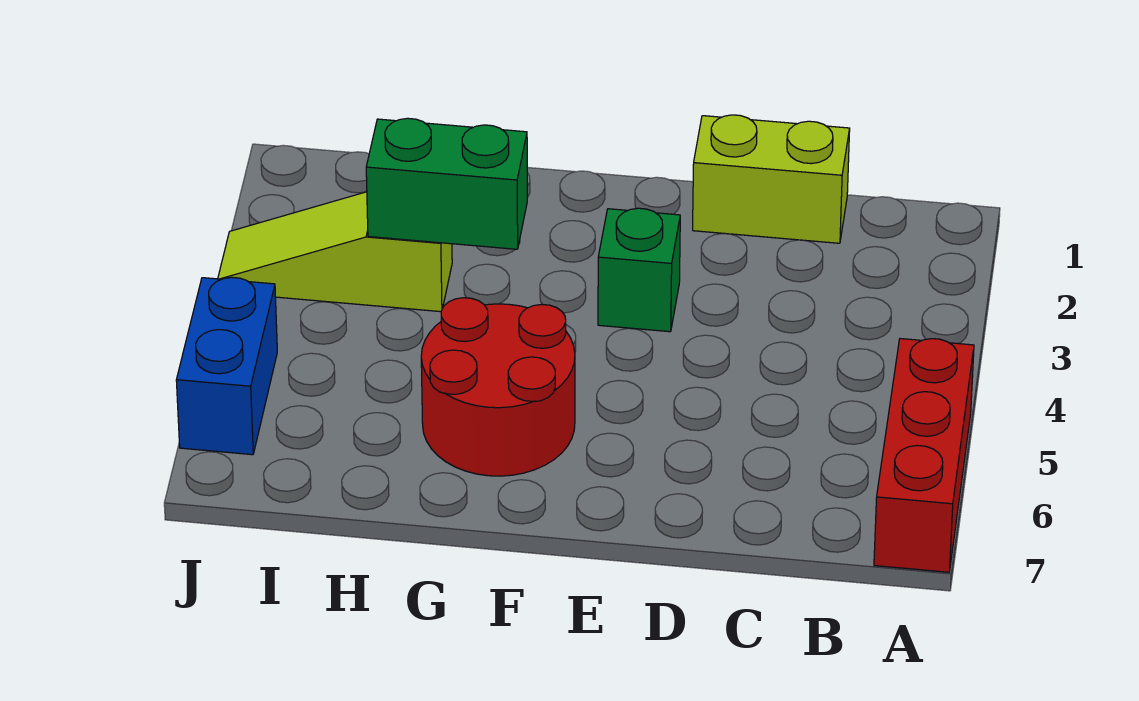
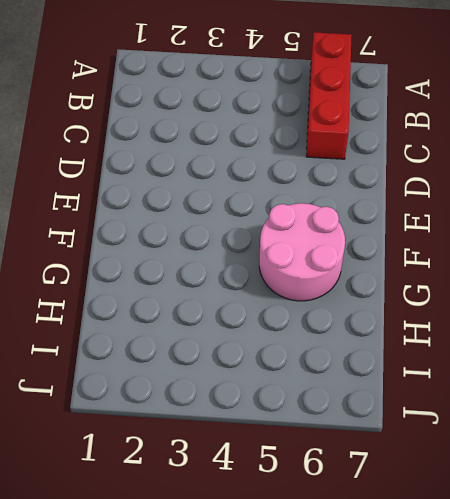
red 1x3 brick [306,32,352,159] -> red 1x3 brick turned to [874,339,974,572]
pink 2x2 round brick [259,203,345,301] -> red 2x2 round brick [421,298,575,476]
none -> lime 1x2 brick [693,115,850,243]
none -> green 1x1 brick [598,208,680,332]

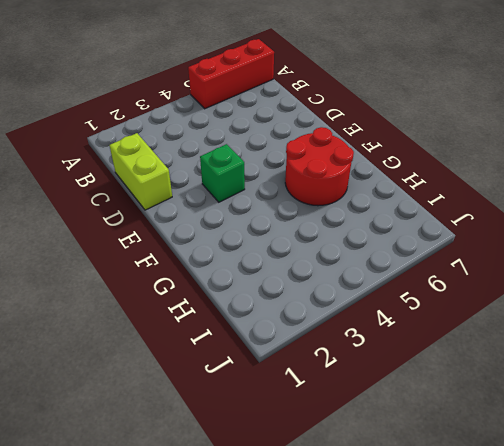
none -> lime 1x3 slope [218,192,452,312]
none -> blue 1x2 brick [176,277,277,455]

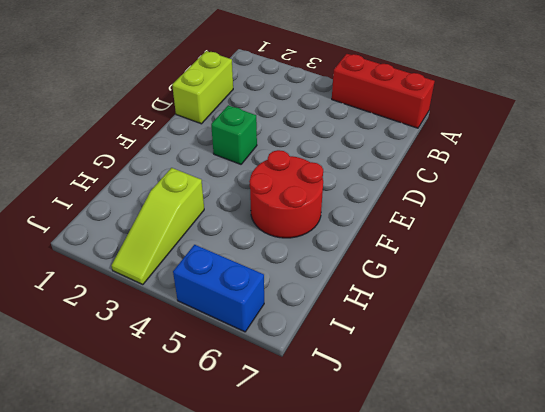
none -> green 1x2 brick [366,118,527,249]

